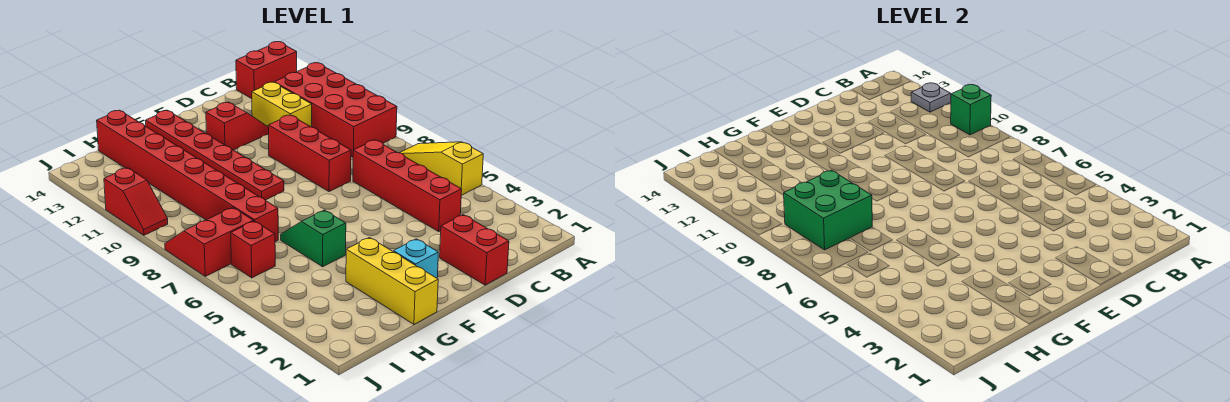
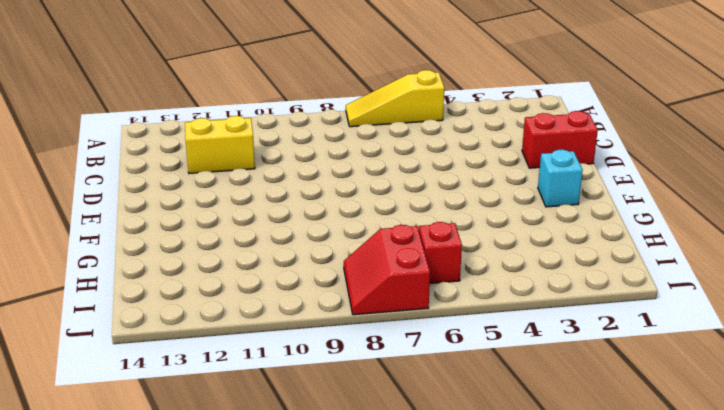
none -> red 2x4 brick [275,63,397,157]
none -> red 1x2 brick [236,42,297,99]
none -> red 1x4 brick [353,140,462,231]

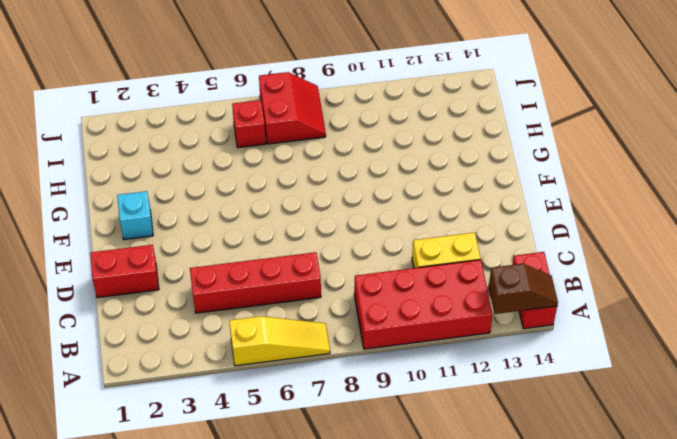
brown 1x2 slope [488,264,558,314] -> none
none -> red 1x3 brick [268,115,351,192]
none -> red 1x2 slope [206,102,269,150]
none -> red 1x6 plate [146,111,284,200]

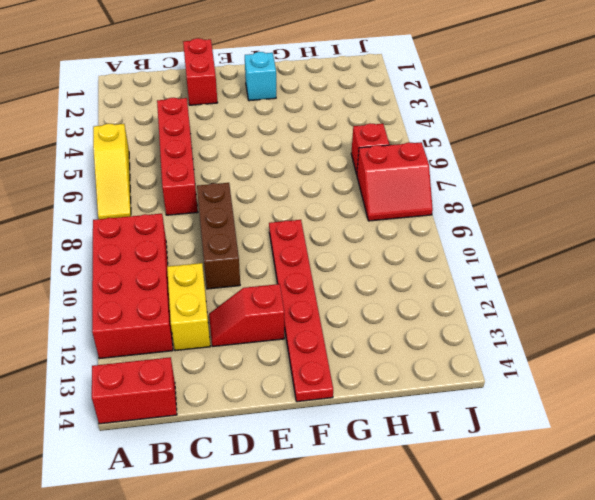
brown 1x3 brick [197,183,240,289] -> red 1x3 brick [268,115,351,192]
none -> yellow 1x3 brick [346,238,438,324]
none -> green 1x2 slope [281,210,346,267]
none -> red 1x8 brick [97,110,278,242]

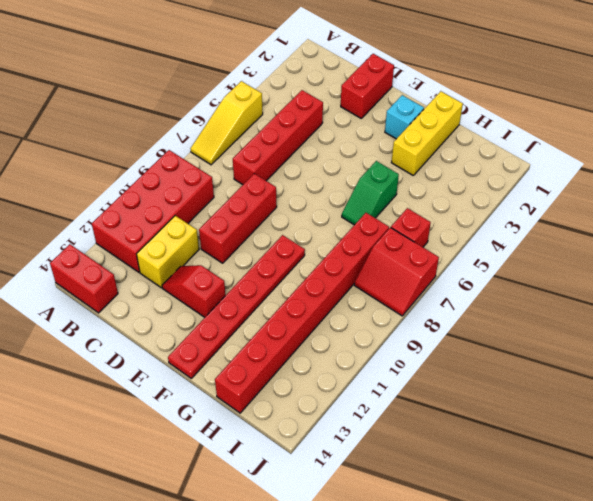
none -> red 1x2 slope [104,168,168,235]
none -> green 1x1 brick [951,85,991,135]
none -> grey 1x1 plate [911,83,951,112]

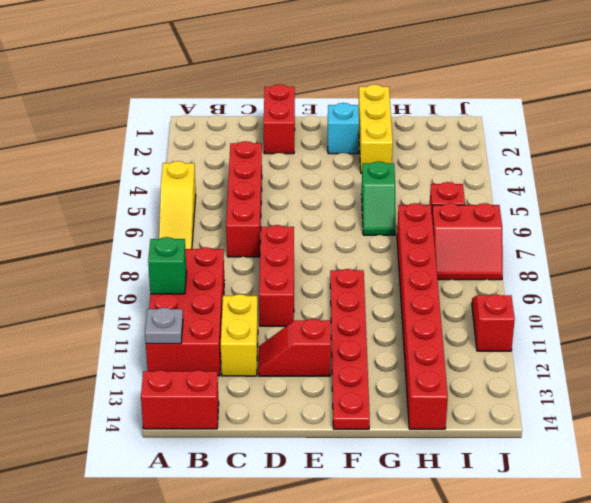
none -> green 2x2 brick [784,170,872,250]

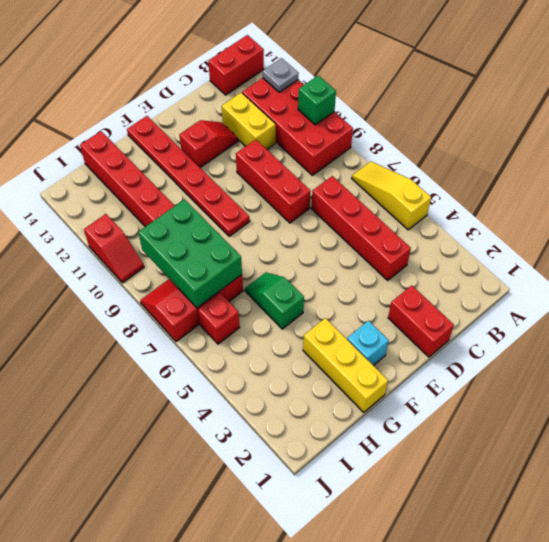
green 2x3 brick [138,199,242,308] -> green 2x2 brick [784,170,872,250]

